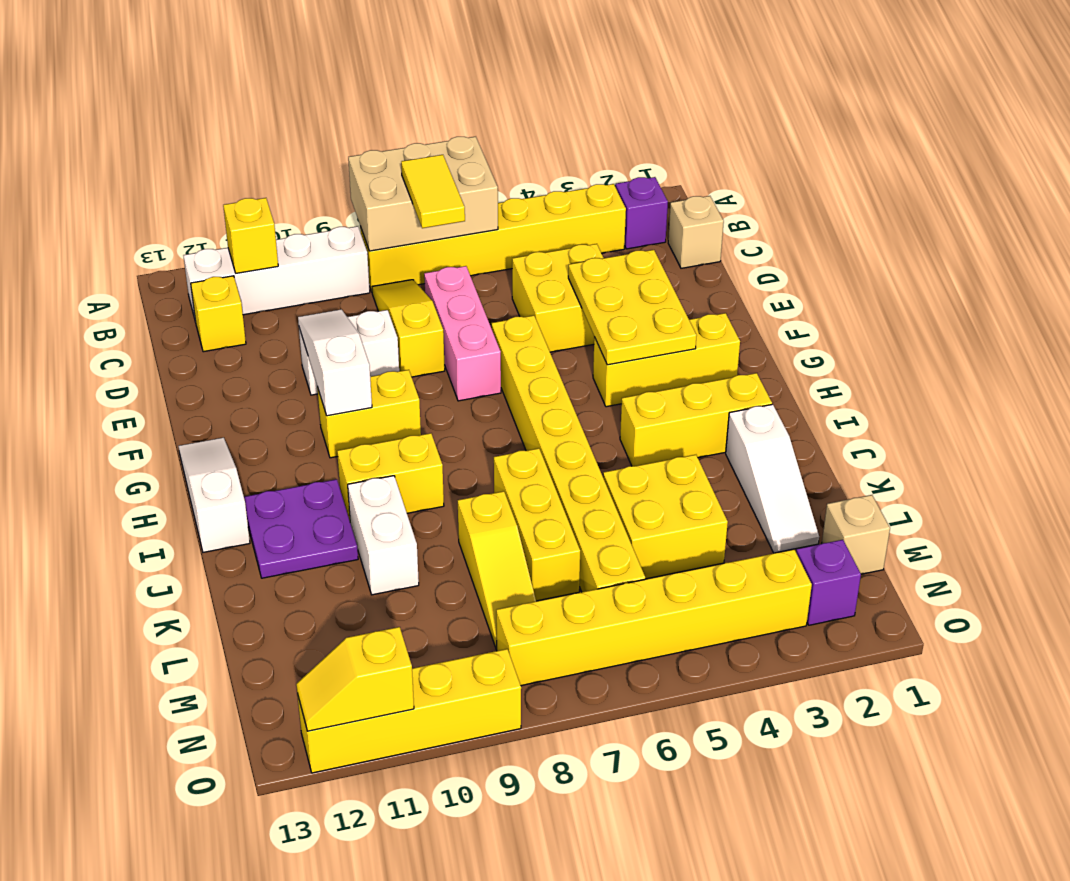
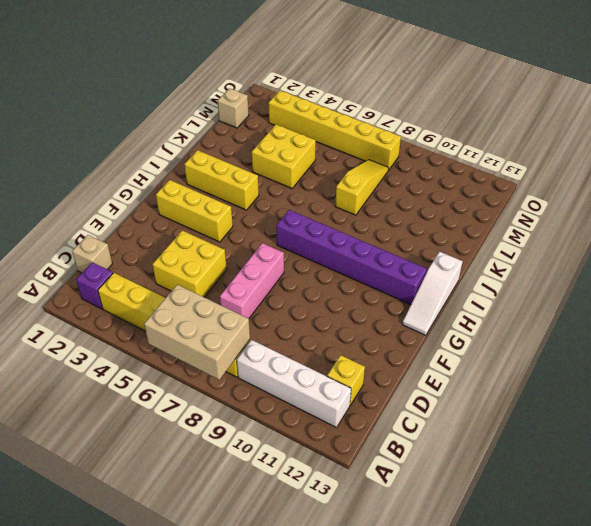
purple 1x6 brick [276,210,427,305] -> none
none -> yellow 1x3 slope [372,280,445,377]
none -> white 1x2 brick [299,310,399,395]
none -> yellow 1x8 brick [491,315,645,592]
none -> yellow 1x2 brick [317,370,421,458]

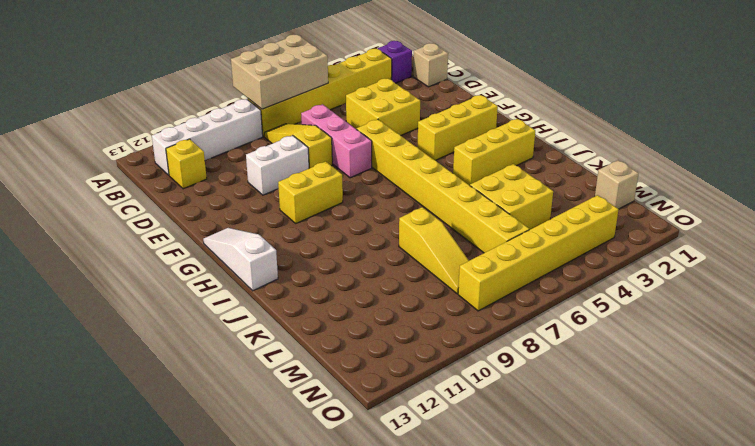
none -> yellow 1x2 brick [337,433,444,520]
none -> purple 2x2 plate [244,479,358,578]
none -> white 1x3 slope [726,404,819,553]
none -> yellow 1x3 brick [494,448,580,601]

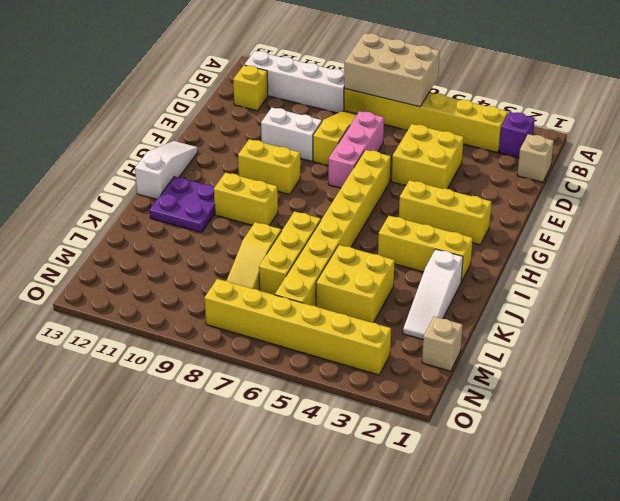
none -> white 1x2 brick [348,476,419,595]
none -> purple 1x1 brick [796,540,861,625]
none -> yellow 1x4 brick [297,649,521,773]
none -> yellow 1x1 brick [223,198,278,273]

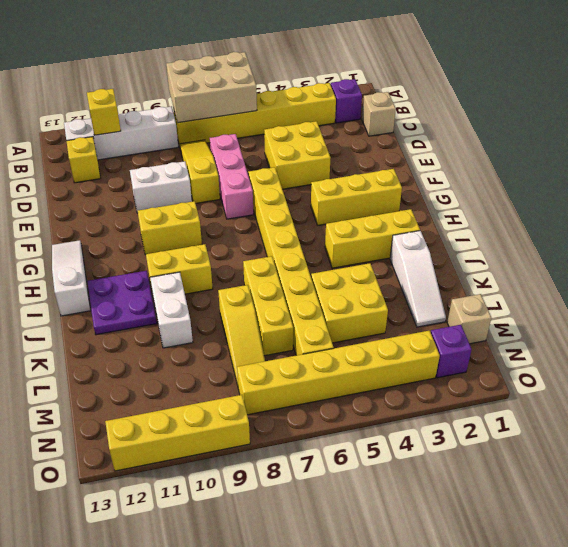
none -> yellow 2x3 plate [568,250,697,365]
none -> white 1x3 slope [298,310,372,416]
none -> yellow 1x2 slope [296,627,414,731]
none -> yellow 1x2 tile [401,155,465,228]

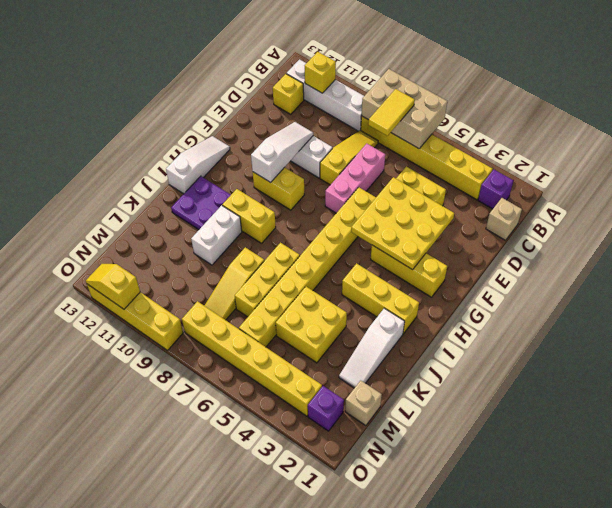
yellow 3x3 plate [351,177,454,270] -> yellow 2x3 plate [568,250,697,365]

